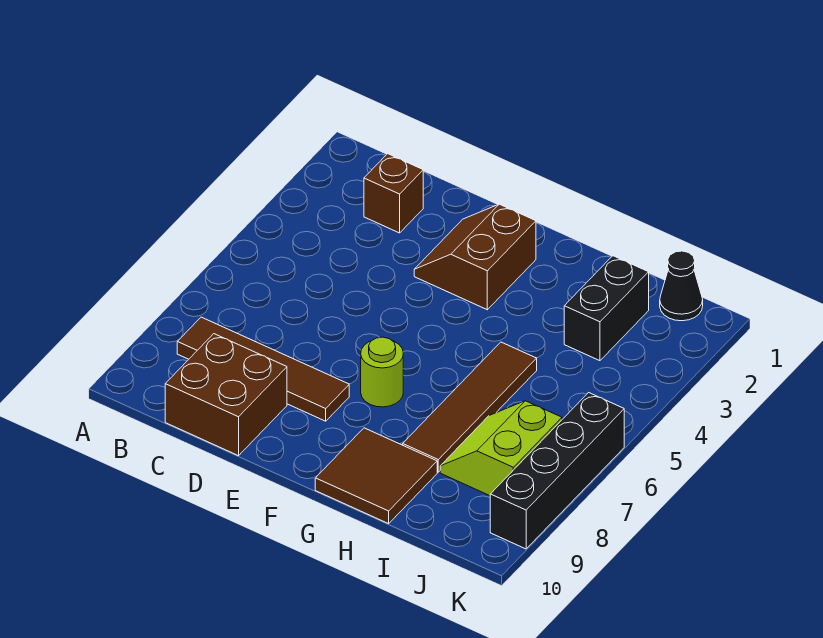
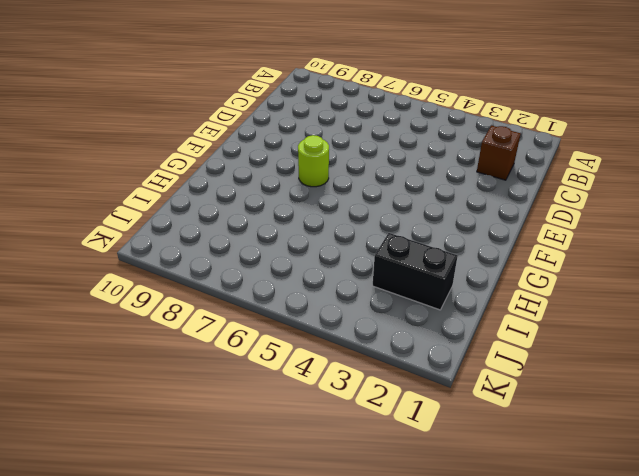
none -> brown 1x4 tile [177,317,349,421]
none -> brown 2x2 brick [165,334,287,456]

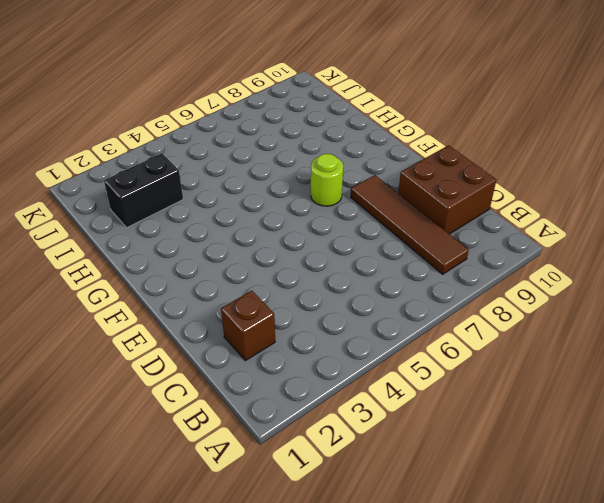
none -> brown 2x2 slope [414,204,536,310]
none -> brown 2x2 tile [315,428,437,524]

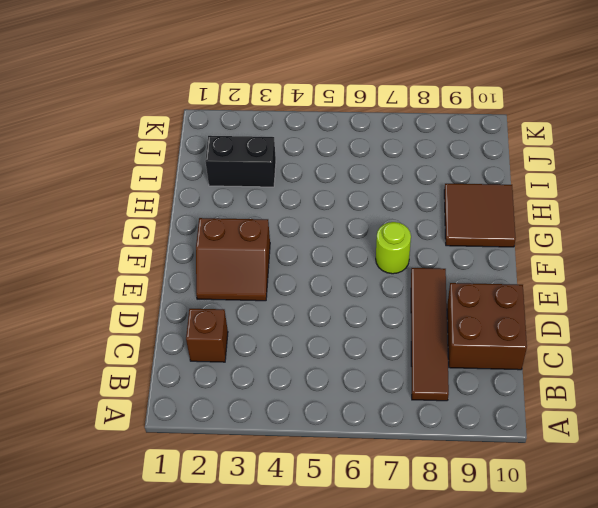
none -> brown 1x4 tile [403,342,537,472]
none -> lime 2x2 slope [440,401,562,496]

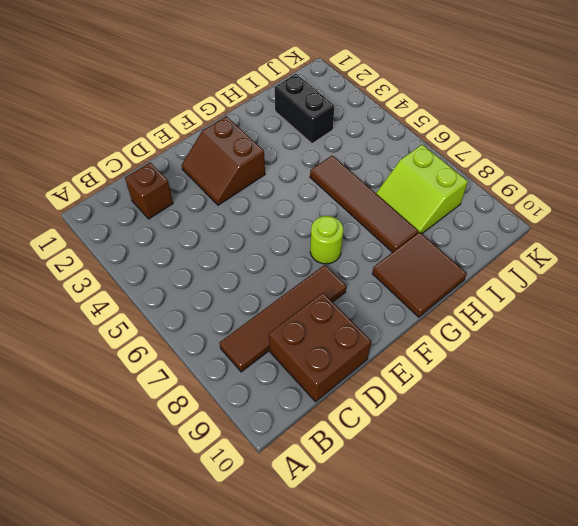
none -> black 1x1 cone [660,251,703,321]
none -> black 1x4 brick [490,393,624,549]

